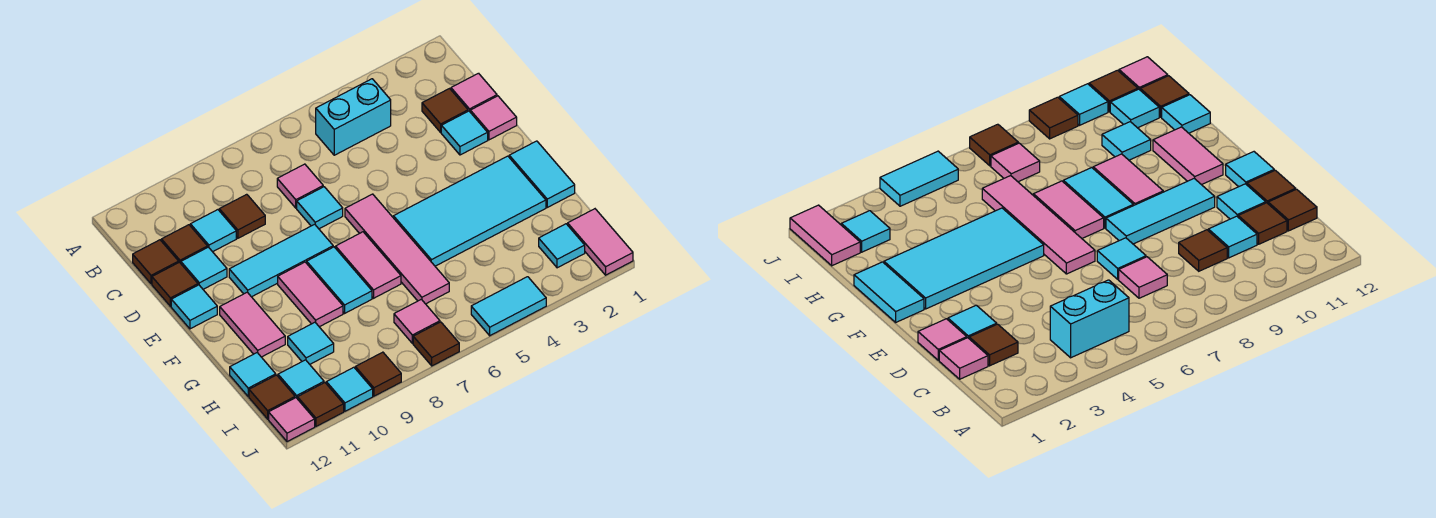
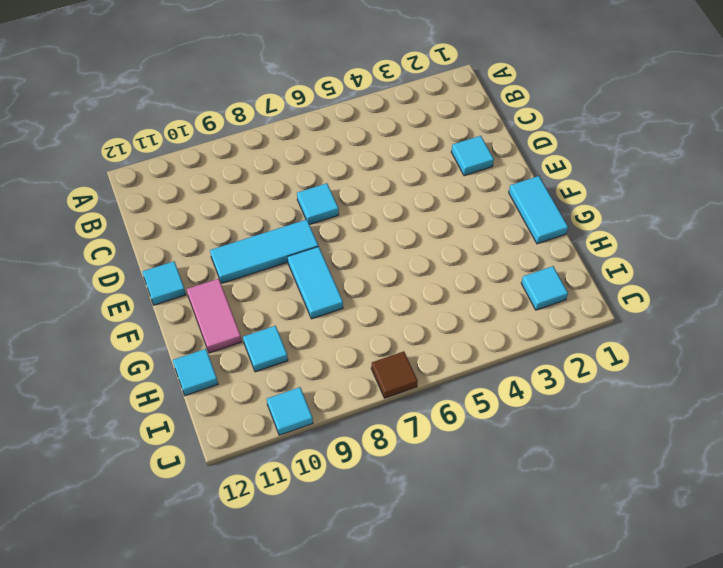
none -> cyan 1x2 brick [316,79,391,155]
none -> pink 1x1 tile [451,73,497,111]
none -> brown 1x1 tile [422,89,468,132]
none -> pink 1x1 tile [277,164,323,208]

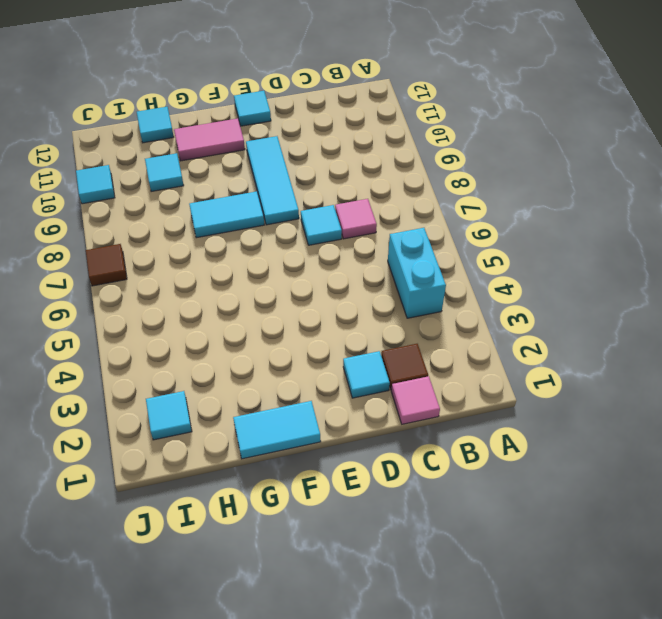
none -> brown 1x1 tile [219,194,265,238]
none -> cyan 1x1 tile [190,210,236,252]
none -> brown 1x1 tile [161,225,208,263]
none -> brown 1x1 tile [133,240,179,284]

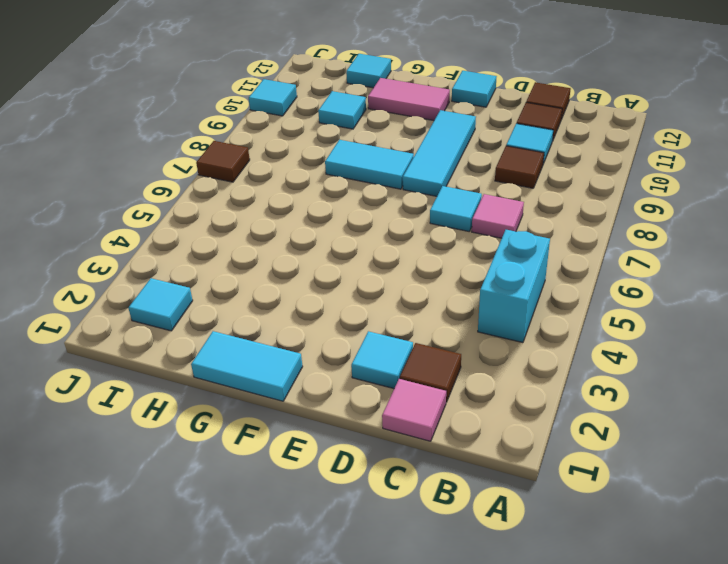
none -> pink 1x1 tile [470,96,517,140]
none -> cyan 1x1 tile [181,247,227,289]
none -> brown 1x1 tile [152,262,198,306]
none -> pink 1x4 tile [345,194,449,304]

